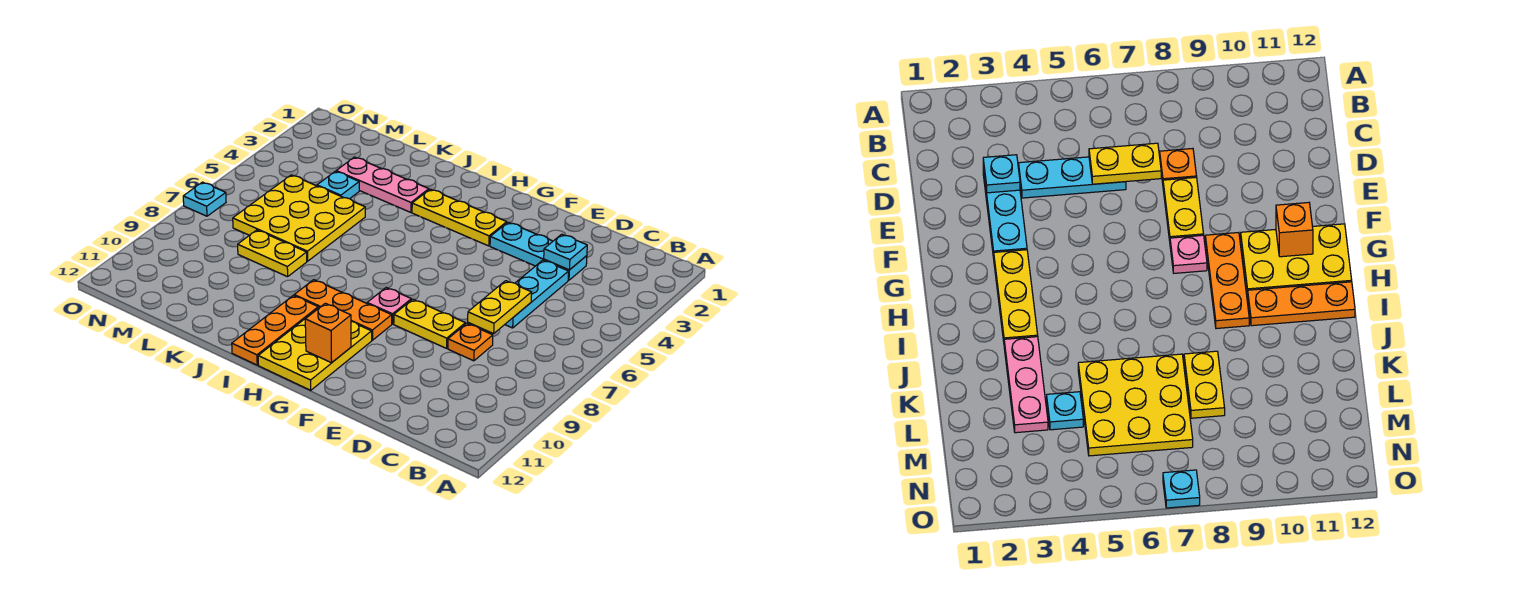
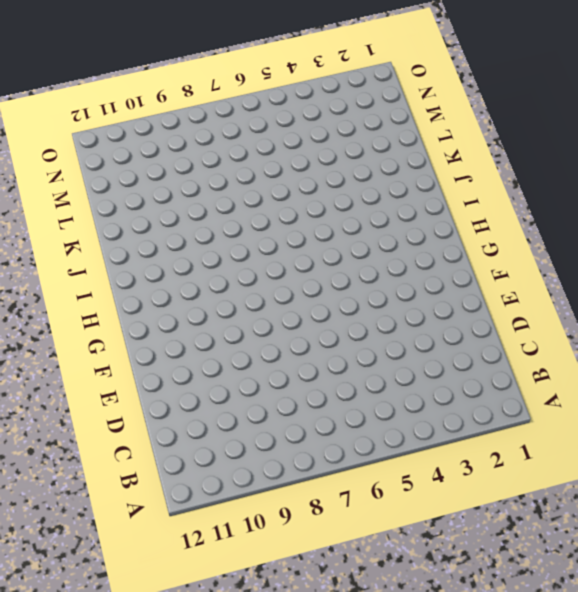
none -> cyan 1x3 plate [490,222,587,280]
none -> cyan 1x3 plate [505,260,569,328]
none -> orange 1x1 plate [448,323,493,361]

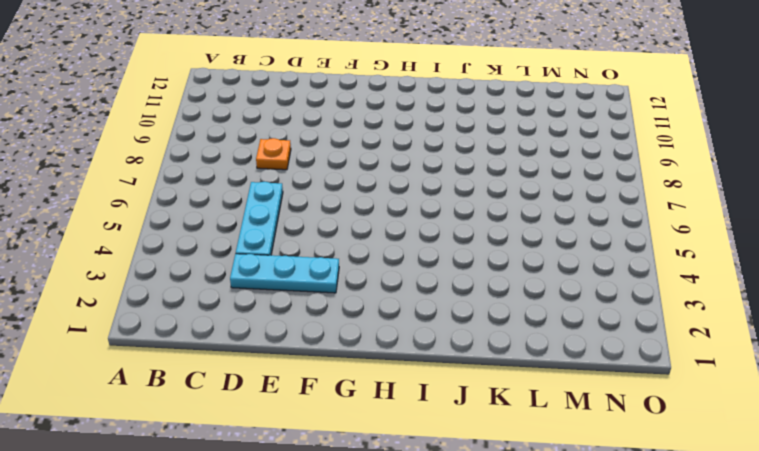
none -> yellow 1x2 plate [394,299,465,348]
none -> yellow 1x3 plate [412,189,507,246]
none -> pink 1x1 plate [367,288,411,324]

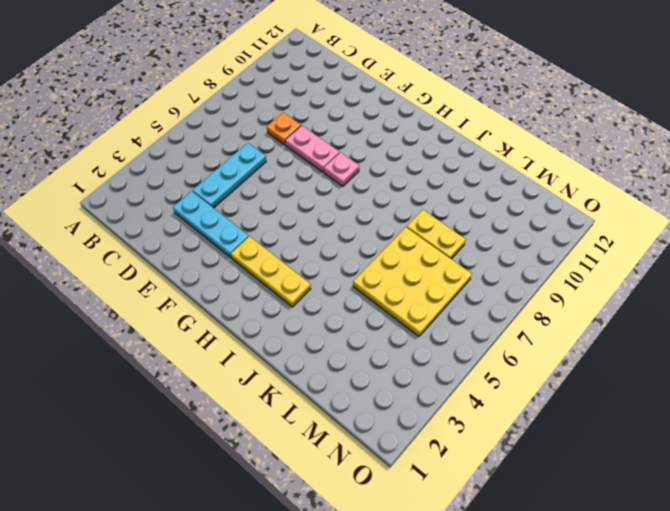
pink 1x2 plate [285,126,339,172] -> yellow 1x2 plate [394,299,465,348]
none -> orange 1x3 plate [294,280,392,340]
none -> yellow 2x3 plate [258,308,372,390]
none -> orange 1x3 plate [232,295,318,365]

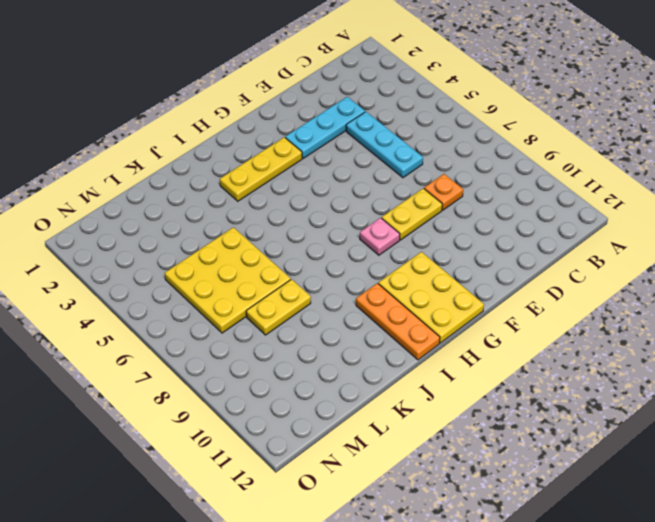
none -> orange 1x3 plate [294,280,392,340]
none -> pink 1x3 plate [336,157,429,212]
none -> cyan 1x1 plate [317,171,359,199]

